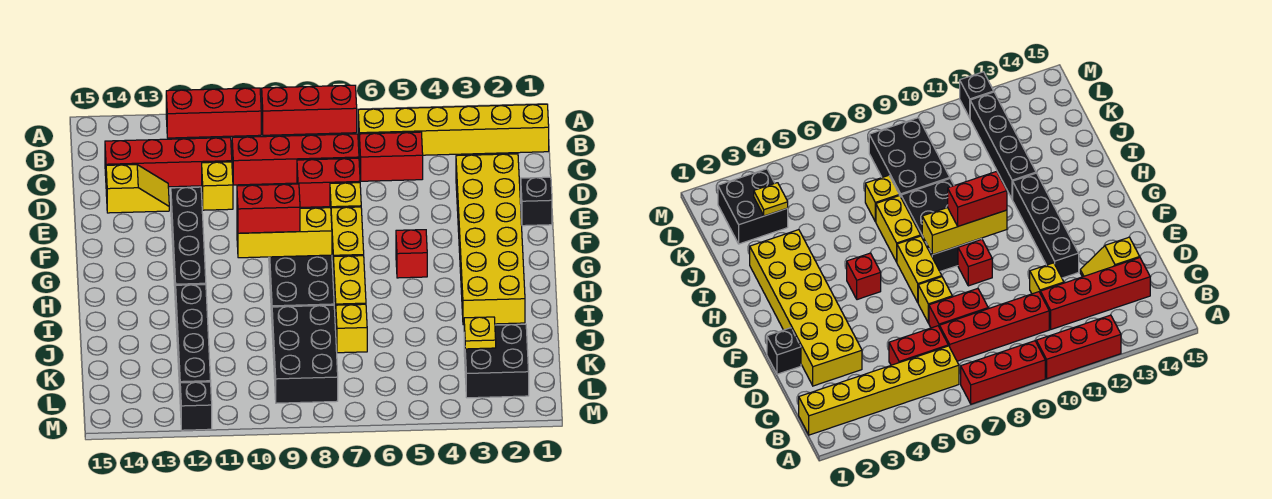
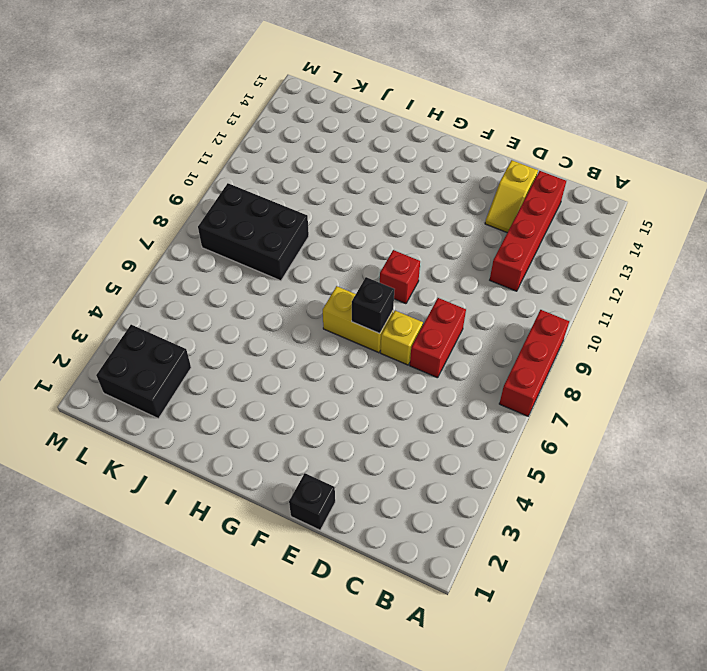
black 1x1 brick [352,277,394,334] -> black 1x1 brick moved to [180,382,212,430]
none -> red 1x3 brick [166,88,261,138]
none -> yellow 1x6 brick [358,104,549,155]
none -> red 1x2 brick [359,132,423,181]

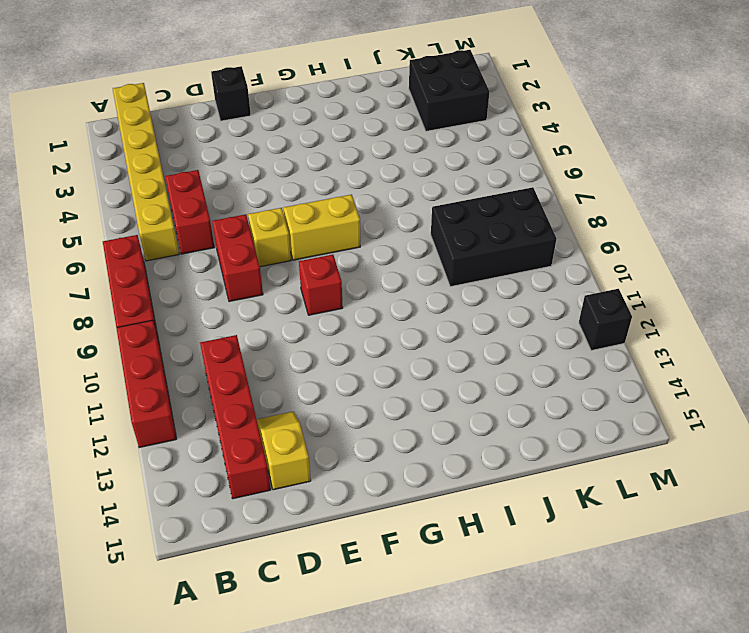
none -> red 1x4 brick [232,134,359,185]
none -> yellow 2x6 brick [456,154,525,325]
none -> yellow 1x1 brick [202,162,233,210]

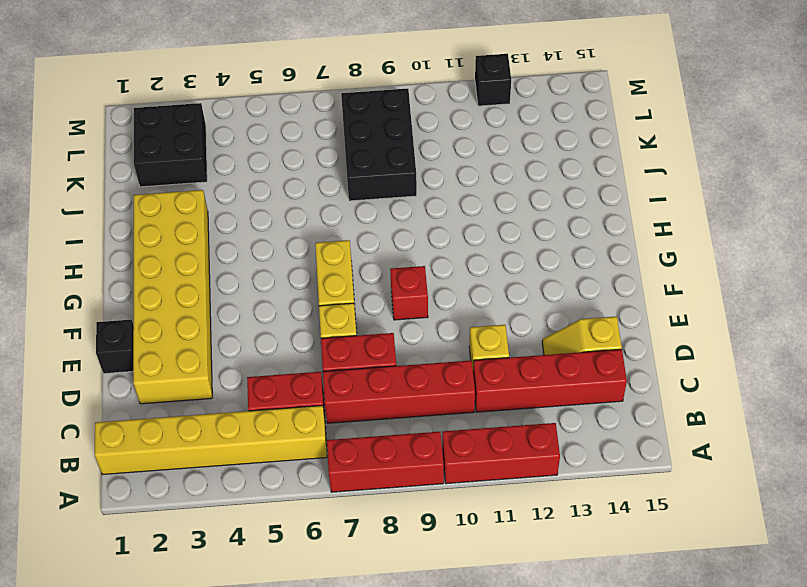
none -> black 1x4 brick [171,187,206,307]
none -> red 1x1 brick [396,230,427,278]
none -> black 2x3 brick [269,255,334,317]

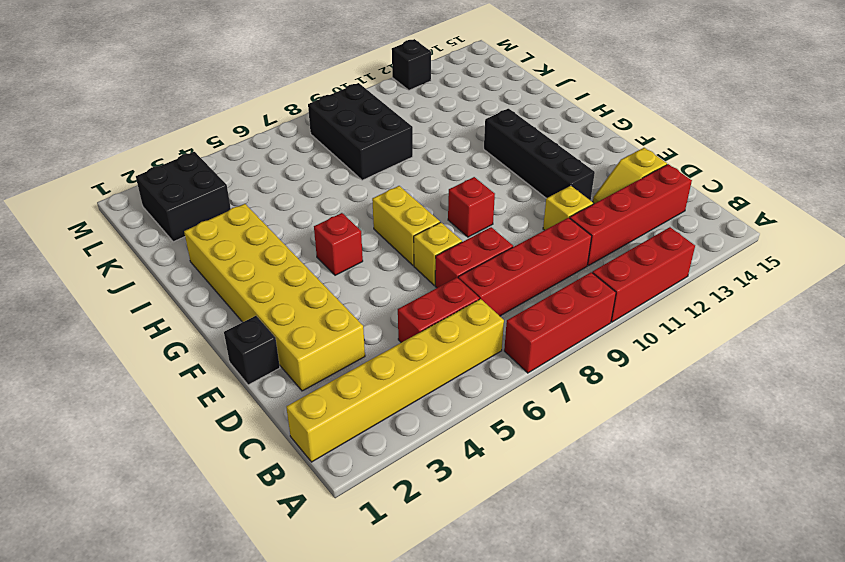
none -> black 2x3 brick [269,255,334,317]
none -> yellow 1x2 brick [333,256,366,323]
none -> black 1x4 brick [176,285,211,390]

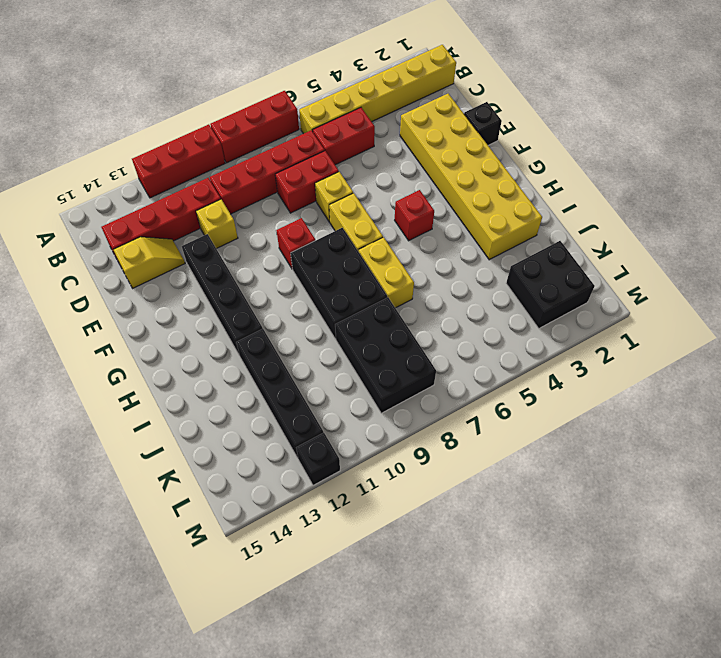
none -> yellow 1x1 brick [336,304,367,353]
none -> yellow 1x3 brick [237,208,332,258]
none -> yellow 1x1 plate [464,317,496,349]

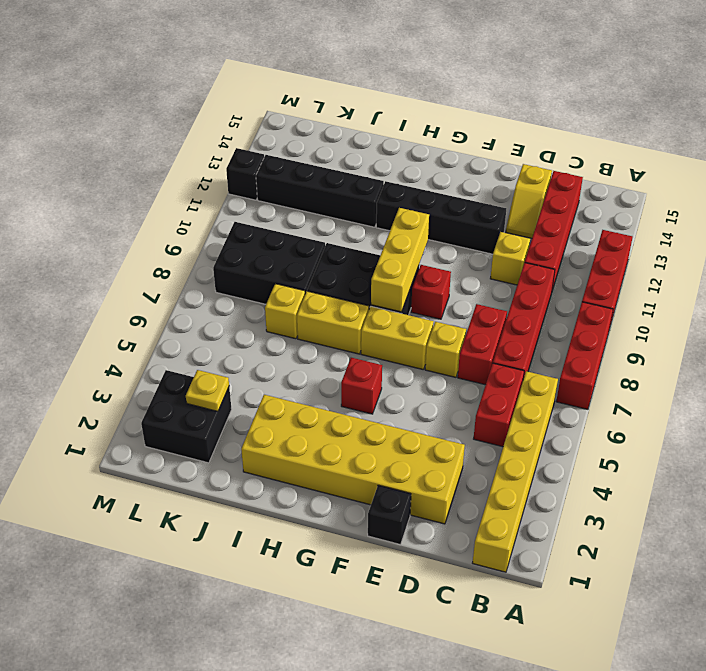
none -> red 1x2 brick [237,184,300,233]

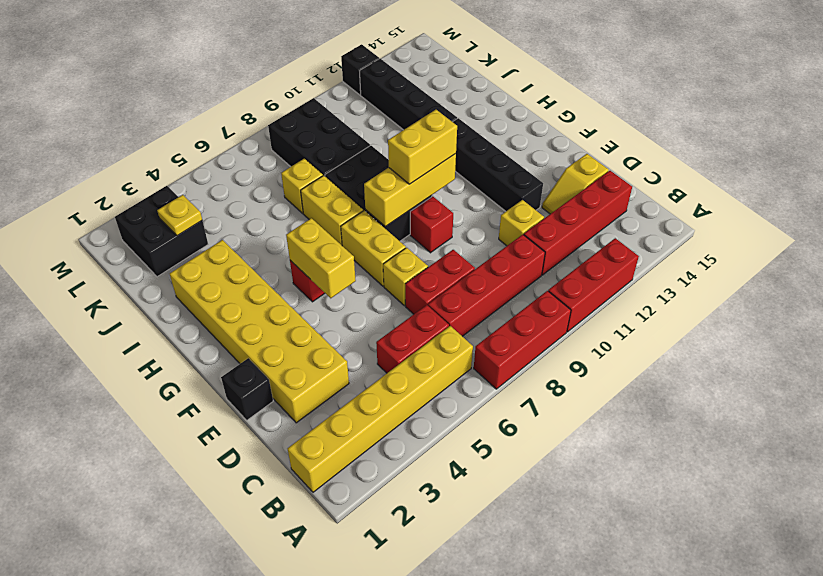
yellow 1x2 brick [286,218,356,298] -> none
yellow 1x2 brick [388,110,457,184] -> red 1x2 brick [237,184,300,233]

